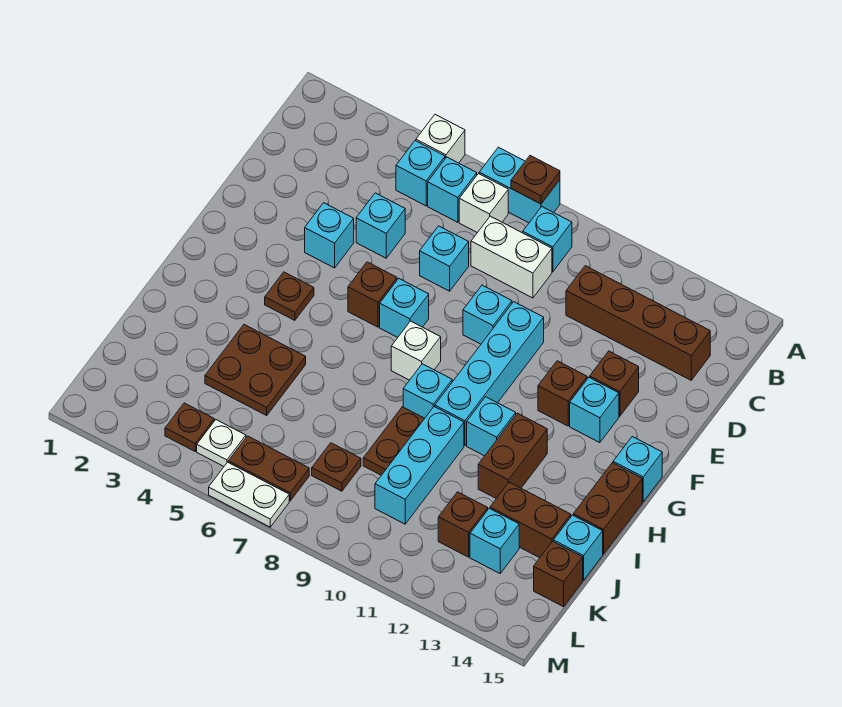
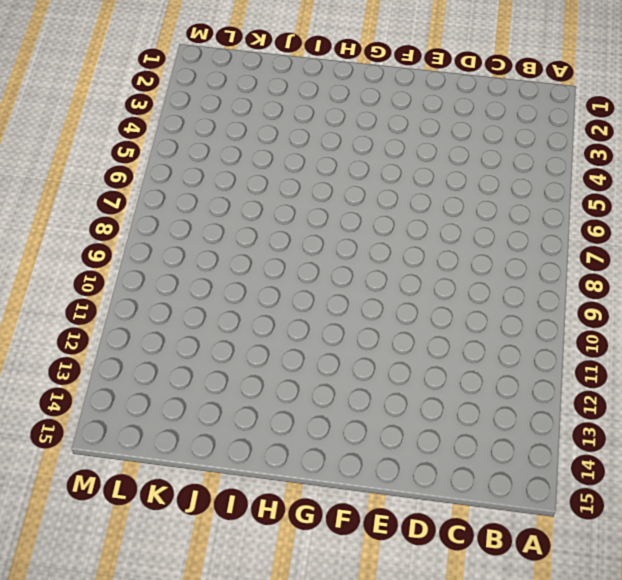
none -> white 1x1 brick [416,115,465,163]
none -> cyan 1x2 brick [479,147,560,223]
none -> cyan 1x1 brick [396,141,445,206]
none -> cyan 1x1 brick [428,157,477,222]

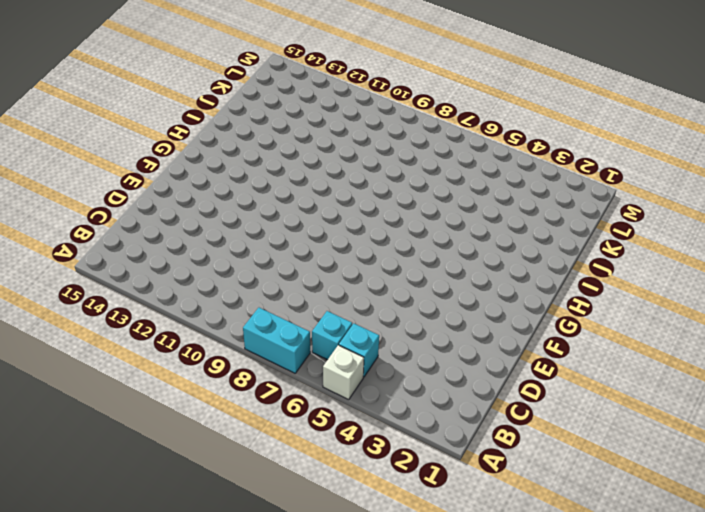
none -> white 1x1 brick [459,174,508,233]
none -> cyan 1x1 brick [523,207,572,272]
none -> white 1x2 brick [471,216,552,298]
none -> brown 1x4 brick [566,266,710,380]

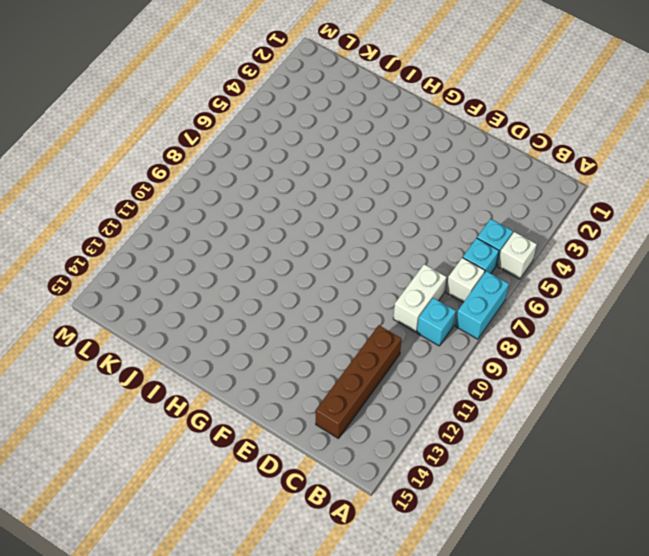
none -> cyan 1x1 brick [356,193,405,258]
none -> cyan 1x1 brick [420,226,469,291]
none -> cyan 1x1 brick [305,203,354,268]
none -> cyan 1x1 brick [463,285,512,344]

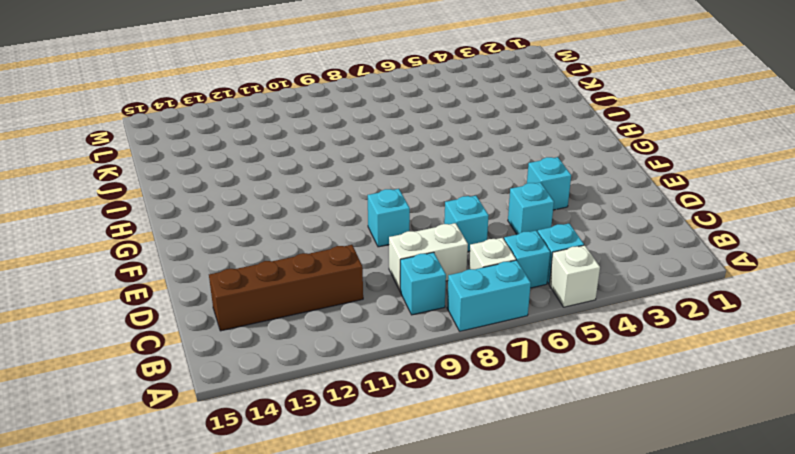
none -> cyan 1x4 brick [435,302,544,445]
none -> brown 1x1 brick [590,351,639,416]
none -> brown 1x1 brick [348,262,397,327]
none -> cyan 1x1 brick [380,279,429,337]

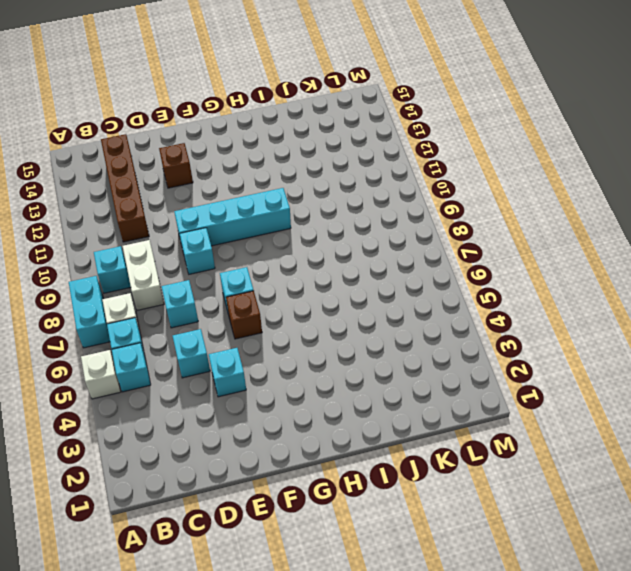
none -> brown 1x1 brick [538,361,587,426]
none -> cyan 1x1 brick [570,377,619,443]
none -> brown 1x1 plate [265,272,314,320]
none -> white 1x1 brick [391,321,441,380]

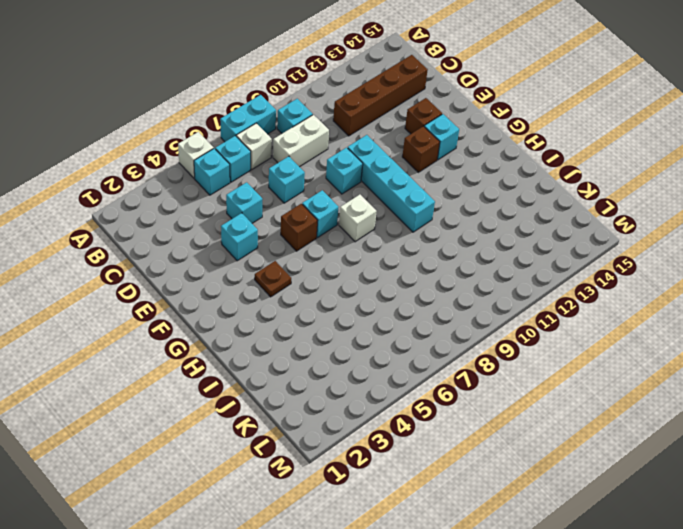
none -> cyan 1x1 brick [613,437,662,502]
none -> cyan 1x1 brick [403,364,452,418]
none -> cyan 1x1 brick [467,397,516,456]
none -> brown 1x2 brick [478,413,547,499]

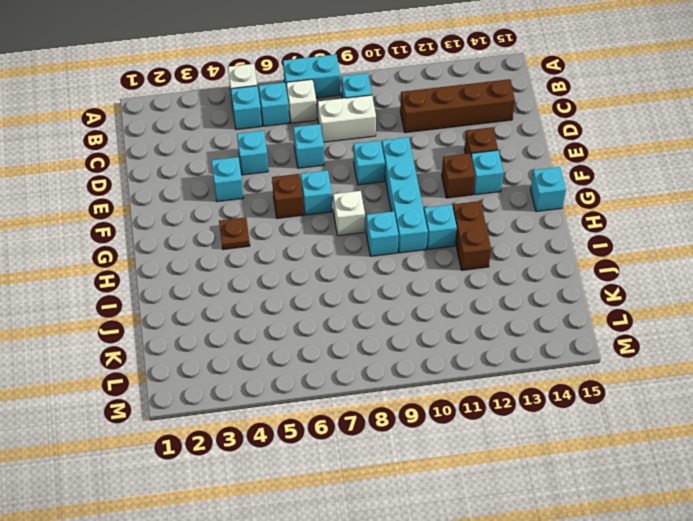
none -> brown 1x2 brick [573,463,642,554]
none -> brown 2x2 plate [205,325,306,415]
none -> brown 1x2 plate [363,407,425,475]
none -> cyan 1x3 brick [375,407,464,524]

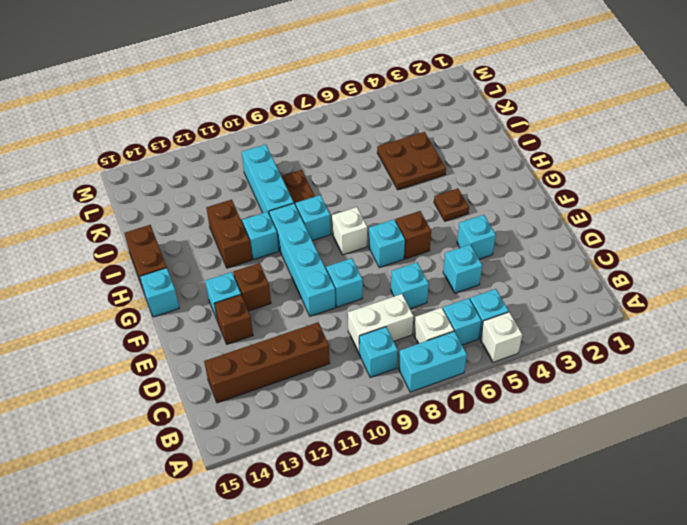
none -> brown 1x2 brick [490,482,571,558]
none -> cyan 1x1 brick [553,515,603,580]
none -> brown 1x1 plate [312,443,361,491]
none -> brown 1x1 brick [438,492,488,557]

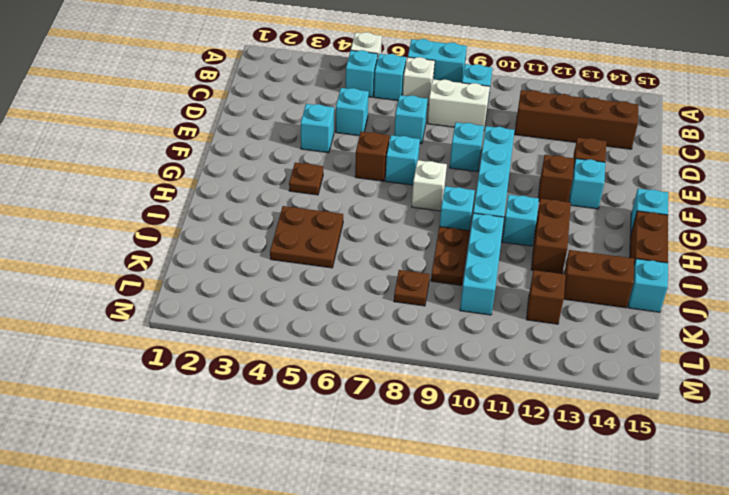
none -> cyan 1x1 brick [470,508,519,573]
none -> brown 1x1 brick [534,541,583,607]
none -> brown 1x1 plate [165,403,214,451]
none -> white 1x1 plate [197,420,246,466]

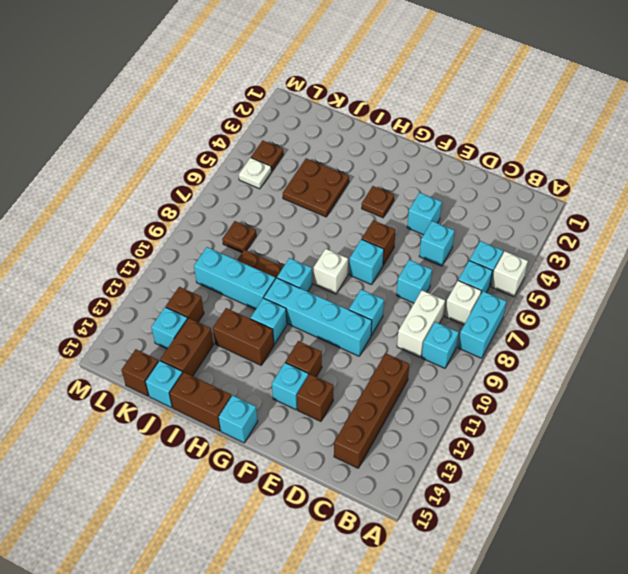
none -> brown 1x2 plate [228,436,309,501]
none -> white 1x2 plate [209,462,289,527]
none -> brown 1x1 plate [511,156,560,204]

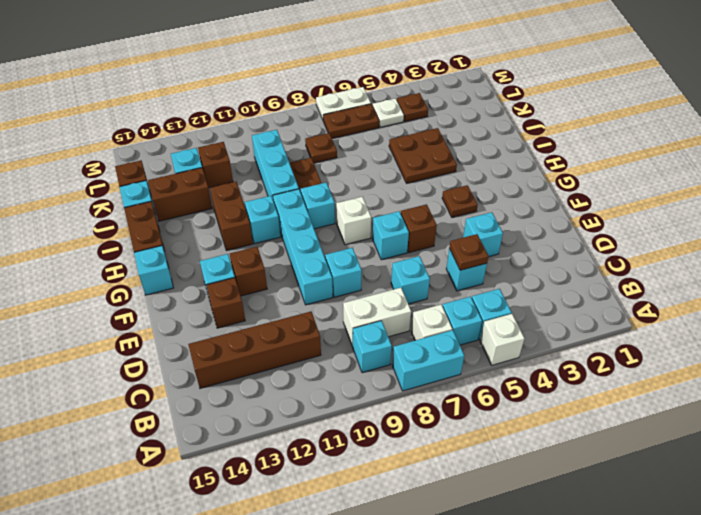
brown 1x1 plate [449,234,489,270] -> brown 1x1 plate moved to [511,156,560,204]

